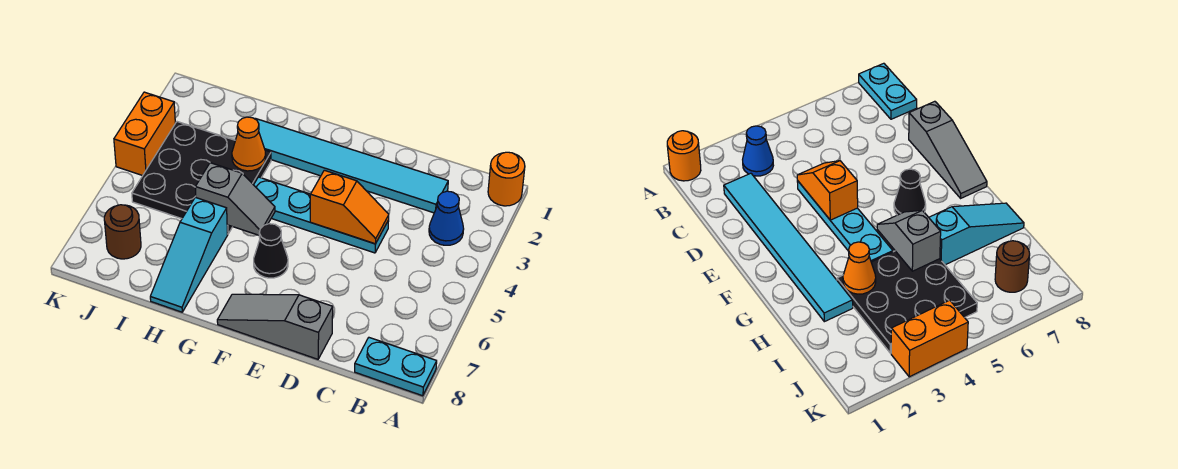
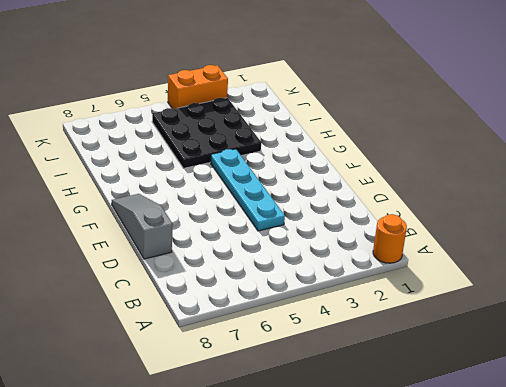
none -> cyan 1x2 plate [355,338,437,396]
none -> blue 1x1 cone [429,191,464,245]
none -> cyan 1x6 tile [255,118,448,213]

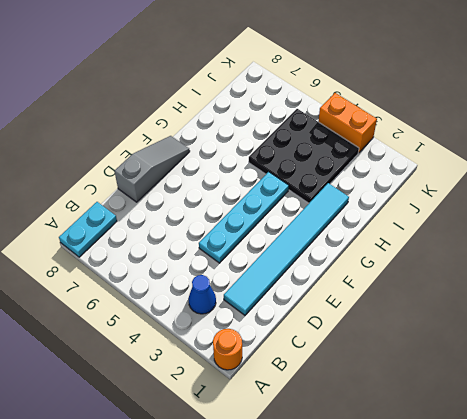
none -> black 1x1 cone [254,224,288,278]
none -> cyan 1x3 slope [150,197,228,312]
none -> brown 1x1 round brick [104,205,141,259]

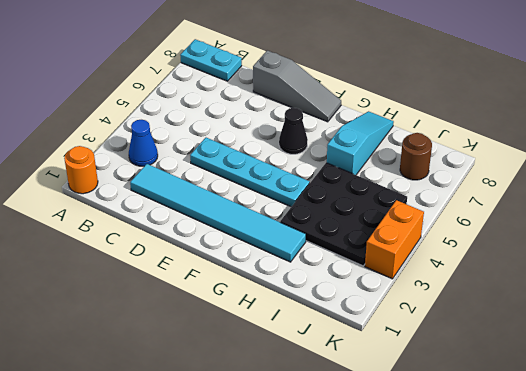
none -> orange 1x2 slope [310,170,389,244]
none -> grey 1x2 slope [195,163,275,235]
none -> orange 1x1 cone [232,117,266,171]

